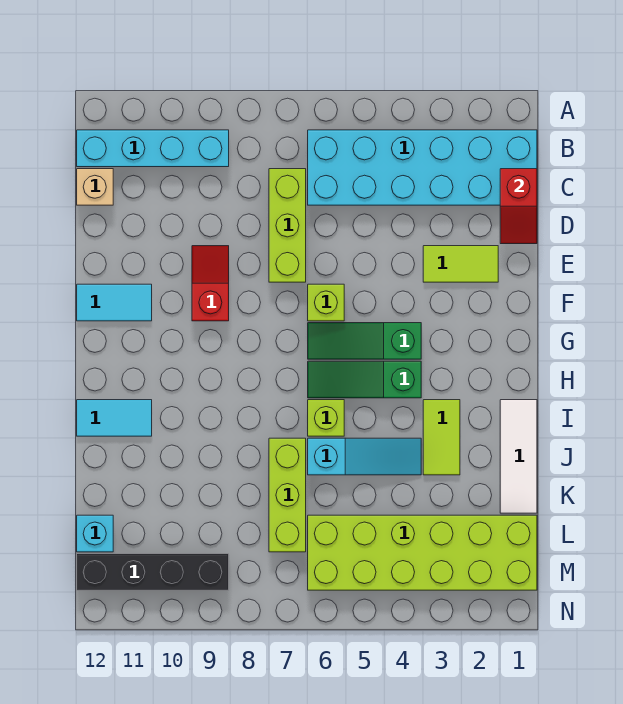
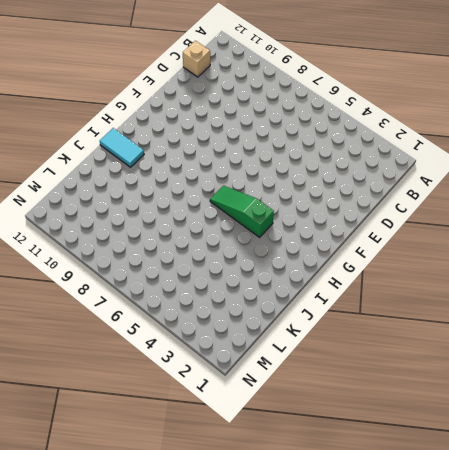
none -> cyan 2x6 brick [308,130,537,205]
none -> cyan 1x4 brick [77,130,229,167]
none -> lime 1x3 brick [269,169,306,282]

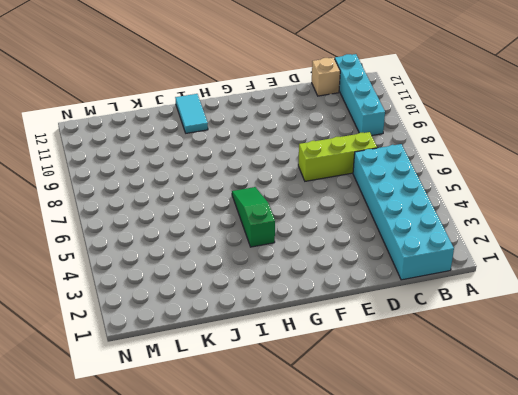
none -> lime 1x2 tile [423,246,498,282]
none -> red 1x2 slope [192,246,229,321]
none -> lime 1x1 brick [308,284,344,321]

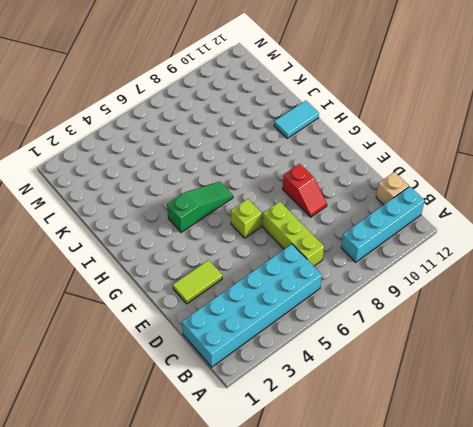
none -> cyan 1x2 tile [77,284,152,321]
none -> green 1x3 slope [308,323,421,359]
none -> white 1x3 tile [500,400,537,513]

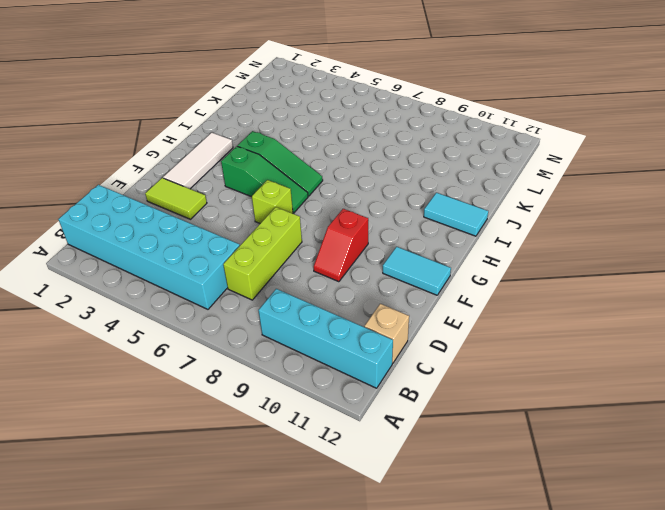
white 1x3 tile [163,133,233,189] -> white 1x3 tile moved to [500,400,537,513]
none -> lime 1x2 tile [423,400,460,475]
none -> lime 1x1 brick [308,400,344,436]
none -> cyan 1x3 slope [308,438,421,475]

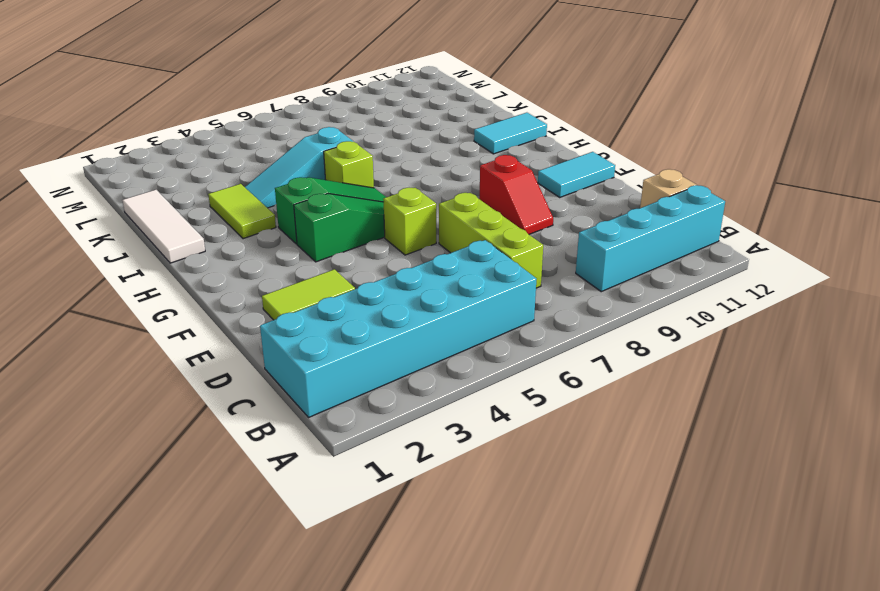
none -> lime 1x3 brick [269,438,306,552]
none -> lime 2x6 brick [308,515,537,590]
none -> cyan 1x1 brick [77,515,113,552]

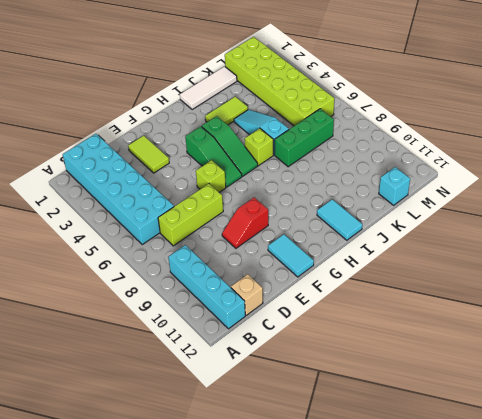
green 1x3 brick [275,109,334,167] -> lime 1x3 brick [269,438,306,552]
none -> black 1x4 brick [77,554,229,590]
none -> red 1x2 slope [500,169,537,244]

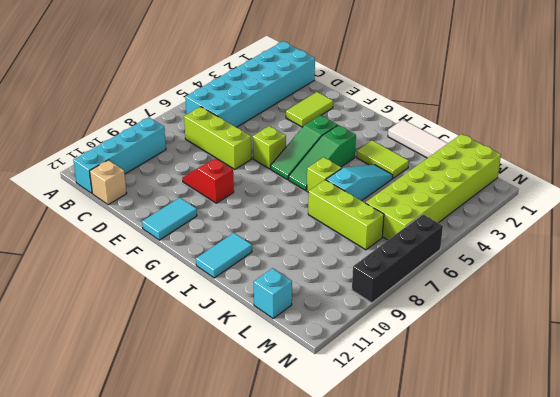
black 1x4 brick [352,214,443,303] -> black 1x4 brick moved to [77,554,229,590]
none -> red 1x2 slope [500,169,537,244]

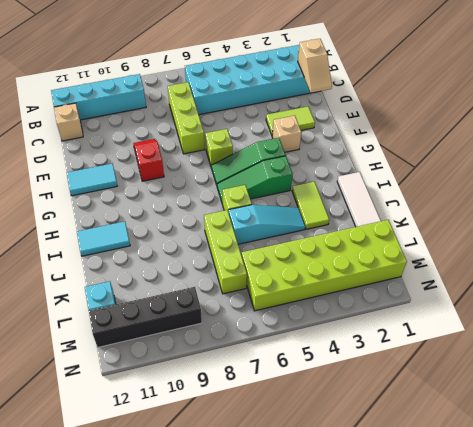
tan 1x2 slope [298,39,332,93] -> red 1x2 slope [500,169,537,244]
tan 1x1 brick [272,115,301,152] -> none

